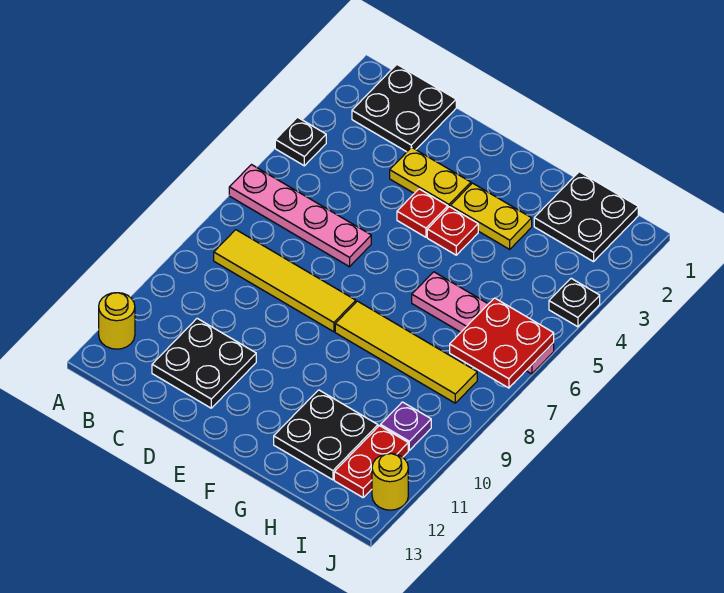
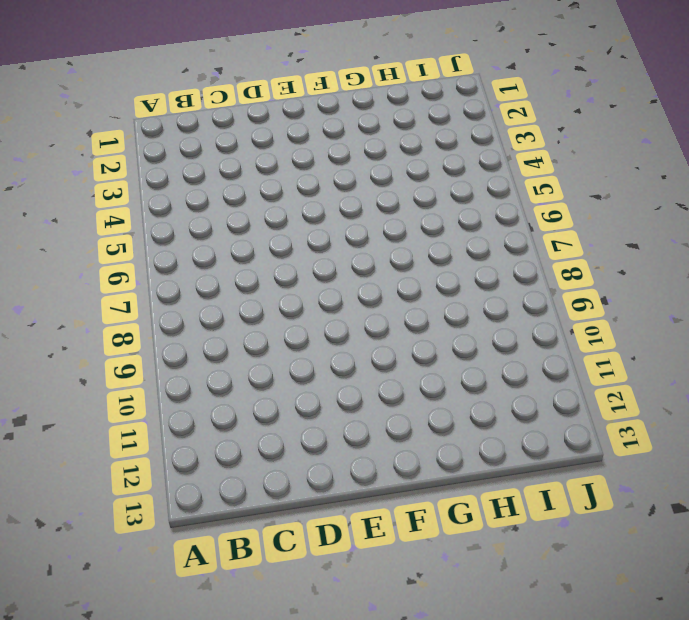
none -> black 1x1 plate [275,117,326,166]
none -> pink 1x4 plate [229,165,371,267]
none -> yellow 1x1 round brick [99,293,135,349]

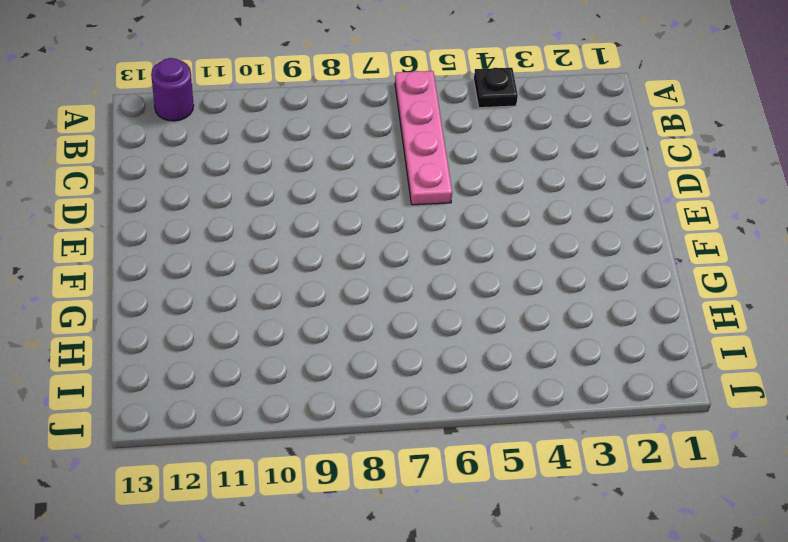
purple 1x1 round brick [151,58,194,121] -> yellow 1x1 round brick [99,293,135,349]
none -> black 2x2 plate [352,65,456,152]
none -> yellow 1x4 tile [214,230,356,332]
none -> black 2x2 plate [152,318,256,408]

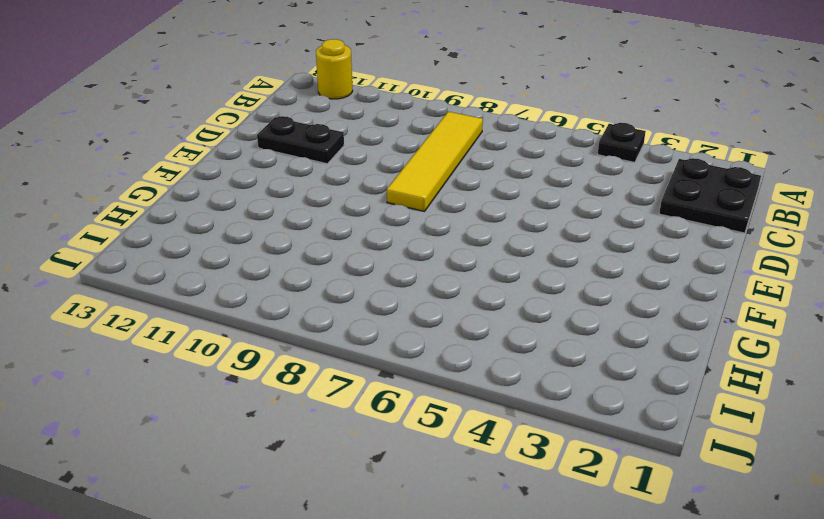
black 1x2 plate [257,116,344,164] -> black 2x2 plate [152,318,256,408]
none -> pink 1x4 plate [229,165,371,267]
none -> yellow 1x2 plate [390,147,471,207]
none -> red 1x1 plate [397,189,448,237]

